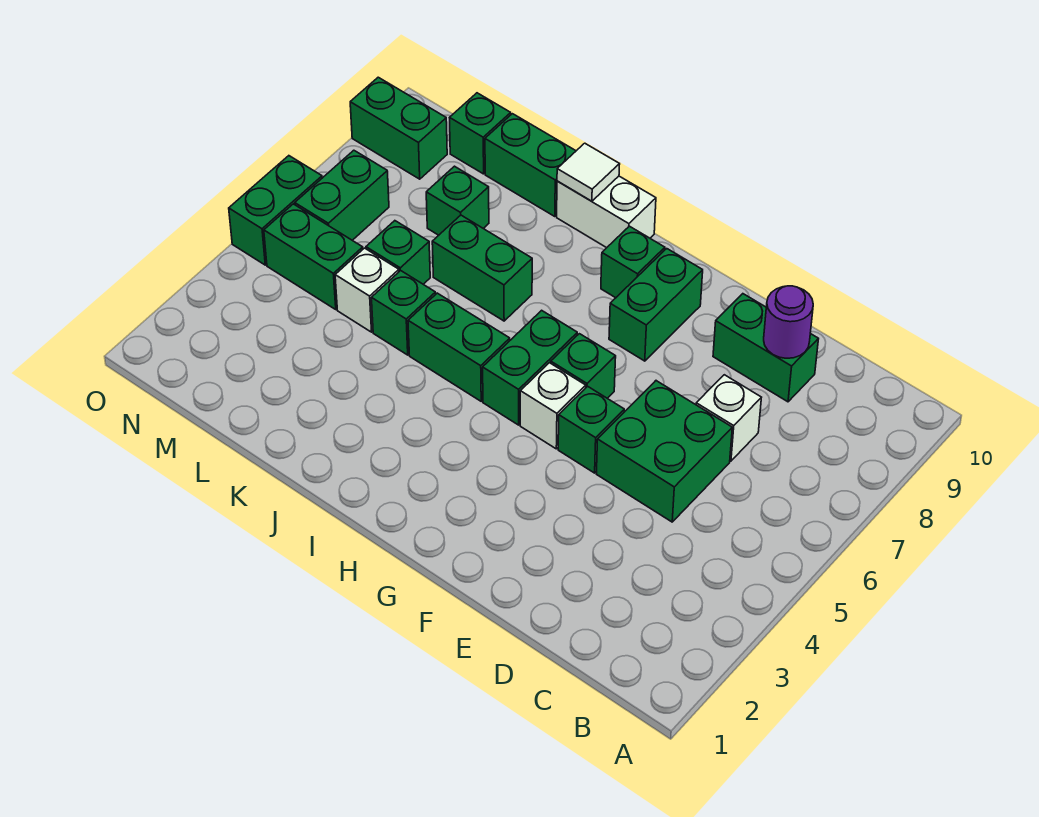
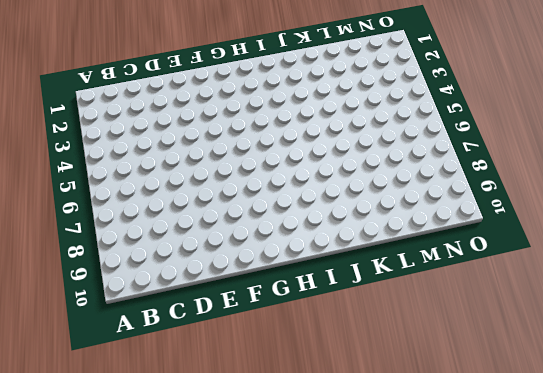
none -> green 2x2 brick [597,381,732,522]
none -> white 1x1 brick [696,375,761,461]
none -> green 1x2 brick [713,294,818,402]

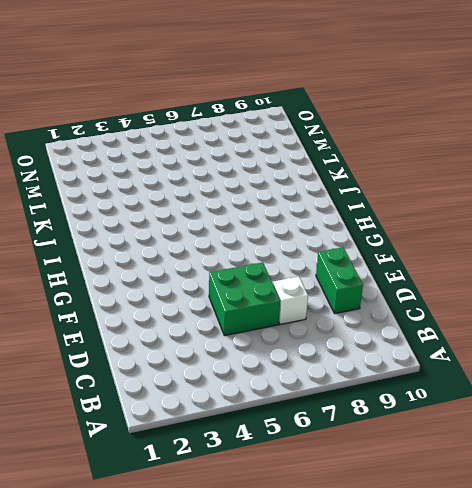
none -> green 1x1 brick [558,386,624,473]
none -> white 1x1 brick [520,363,586,449]
none -> green 1x1 brick [551,334,616,398]

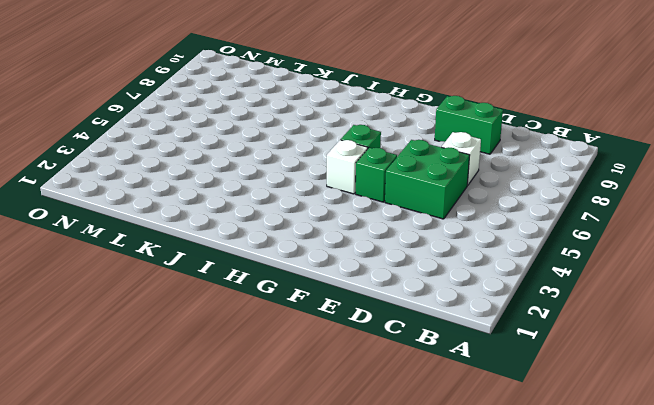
none -> green 1x2 brick [609,249,703,361]
none -> green 1x2 brick [483,310,577,425]
none -> green 1x1 brick [601,226,665,298]

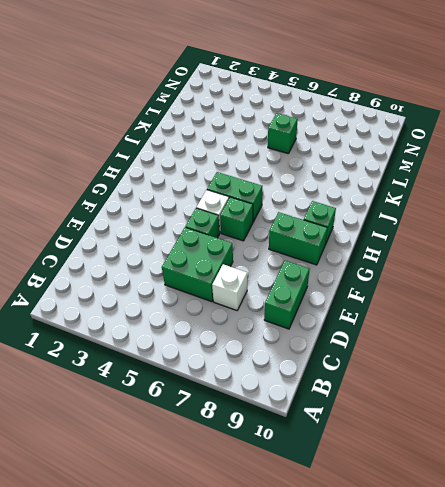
none -> green 1x2 brick [408,293,510,401]
none -> white 1x2 brick [557,176,656,248]
none -> green 1x2 brick [432,215,532,321]

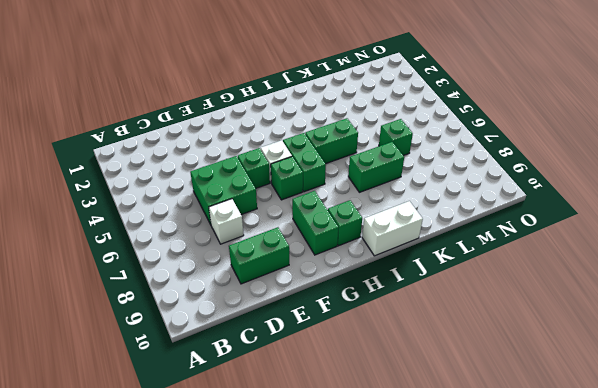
none -> green 1x1 brick [371,271,436,355]
none -> green 1x2 brick [485,114,576,217]
none -> white 1x1 brick [335,248,399,332]

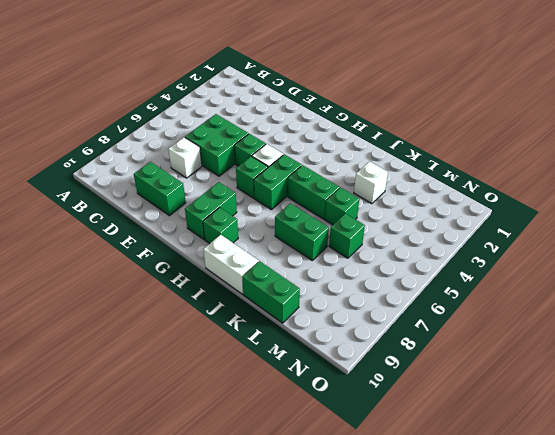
white 1x1 brick [354,162,388,204] -> white 1x1 brick moved to [335,248,399,332]
none -> green 1x1 brick [426,166,489,235]
none -> green 1x2 brick [264,204,363,309]
none -> green 1x1 brick [450,93,511,174]

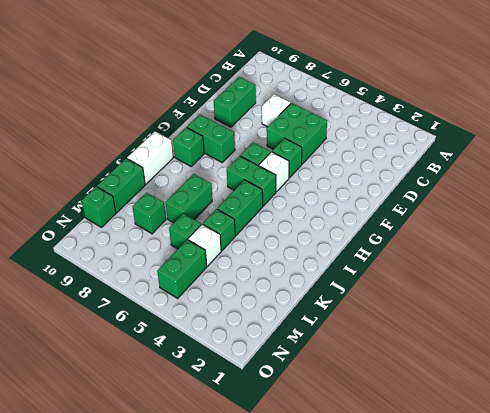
none -> green 1x2 brick [295,150,389,240]
none -> green 1x2 brick [350,77,447,179]
none -> green 1x2 brick [229,156,322,265]

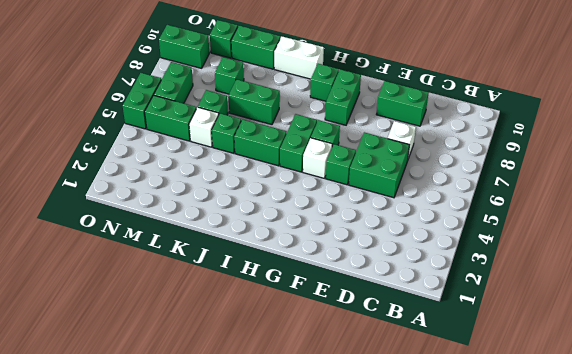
none -> purple 1x1 round brick [764,286,813,358]
none -> white 1x1 tile [557,143,620,201]

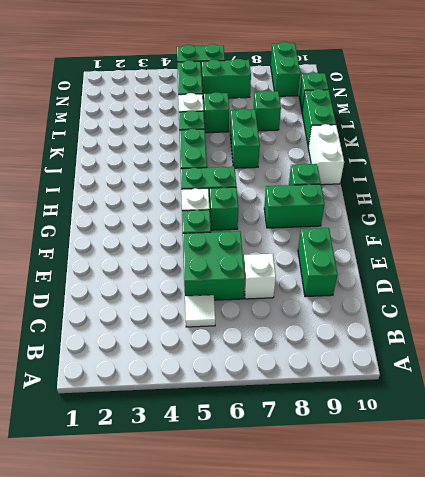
white 1x1 tile [185,295,215,327] -> white 1x1 tile moved to [557,143,620,201]
none -> purple 1x1 round brick [764,286,813,358]

